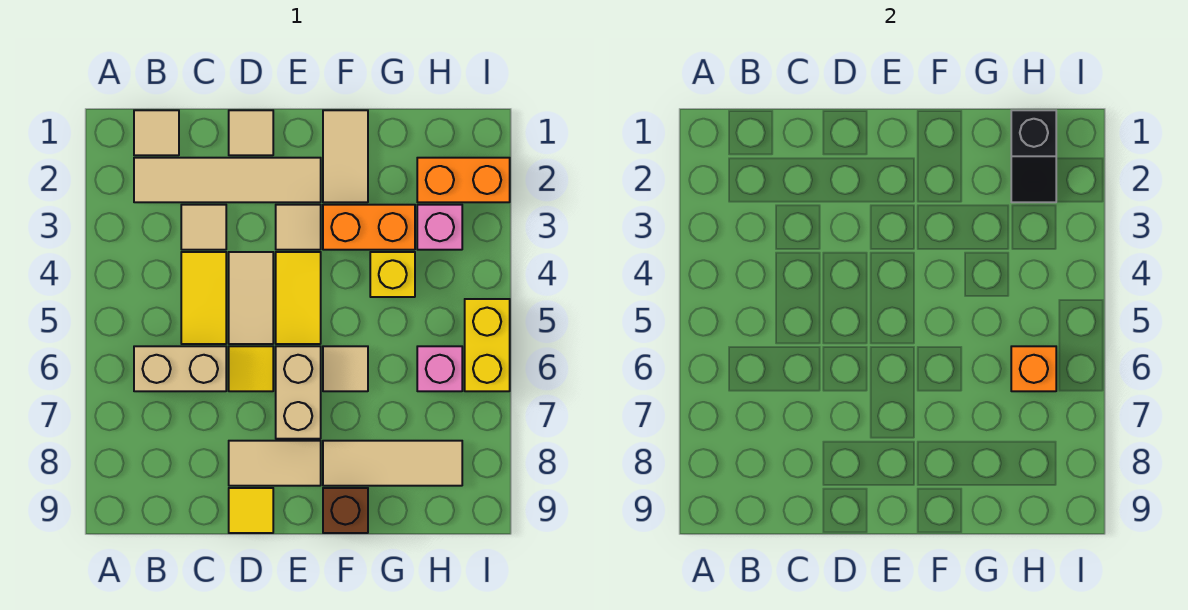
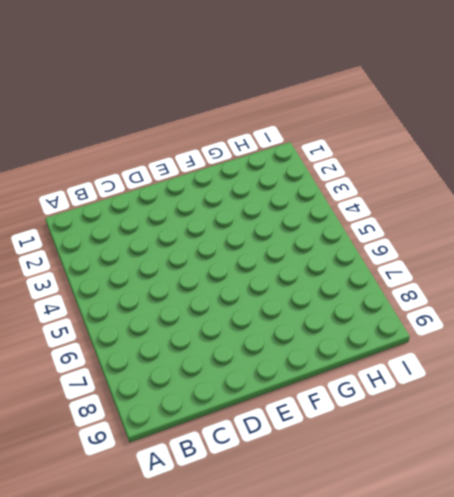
none -> tan 1x1 tile [134,110,179,155]
none -> tan 1x4 tile [134,158,321,202]
none -> tan 1x2 brick [134,346,226,391]

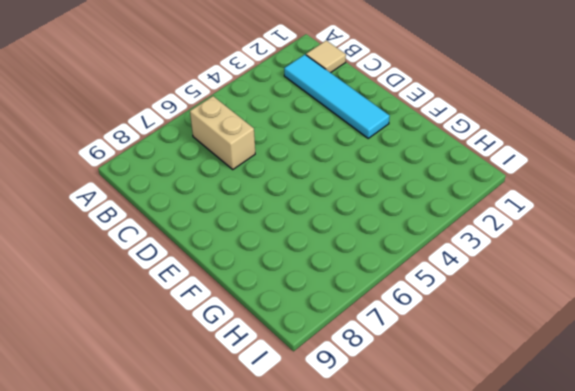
cyan 1x4 tile [284,55,390,138] -> tan 1x4 tile [134,158,321,202]
none -> tan 1x1 tile [181,205,226,250]
none -> yellow 1x2 tile [181,252,226,344]
none -> tan 1x1 tile [229,110,273,155]

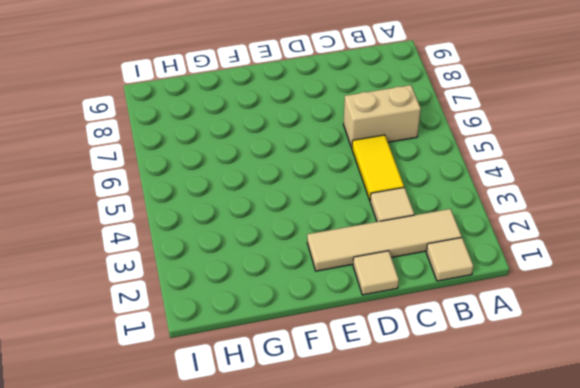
none -> tan 1x2 tile [229,252,273,344]
none -> yellow 1x1 tile [229,346,273,391]
none -> tan 1x2 tile [229,441,321,486]

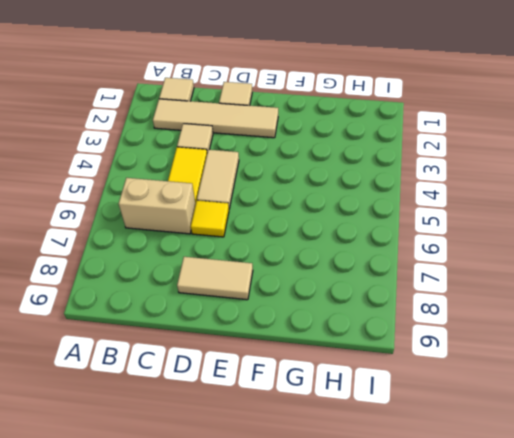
none -> yellow 1x1 tile [229,488,273,533]
none -> tan 1x1 tile [276,205,321,250]
none -> yellow 1x2 tile [276,252,321,344]

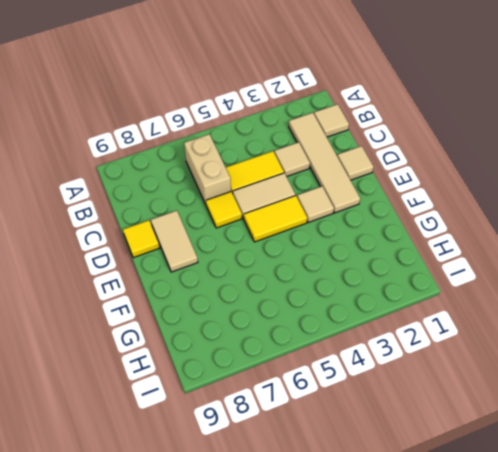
none -> tan 1x2 brick [276,346,321,439]
none -> tan 1x2 tile [323,110,368,202]
none -> orange 1x2 brick [323,205,415,250]

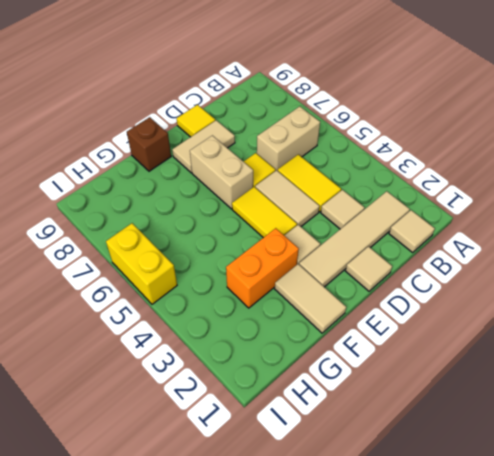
none -> tan 1x1 tile [323,346,368,391]
none -> tan 1x3 tile [323,441,462,486]
none -> yellow 1x1 brick [370,252,415,297]

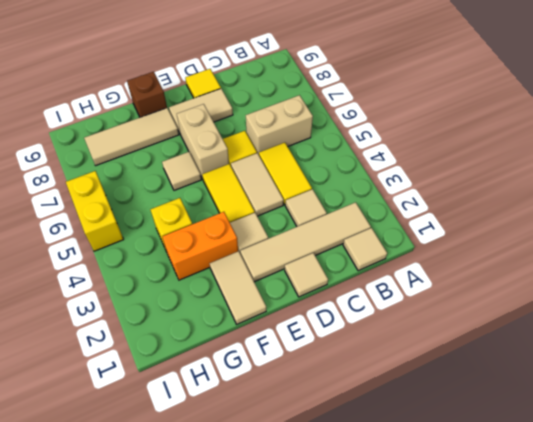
none -> orange 1x2 brick [417,158,510,202]
none -> pink 1x1 brick [417,205,462,250]
none -> pink 1x1 brick [417,346,462,391]

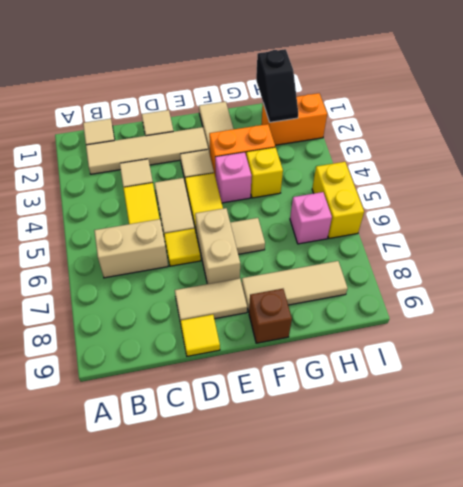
pink 1x1 brick [215,152,252,203] -> pink 1x1 brick moved to [417,205,462,250]
none -> orange 1x1 brick [1011,346,1056,391]

